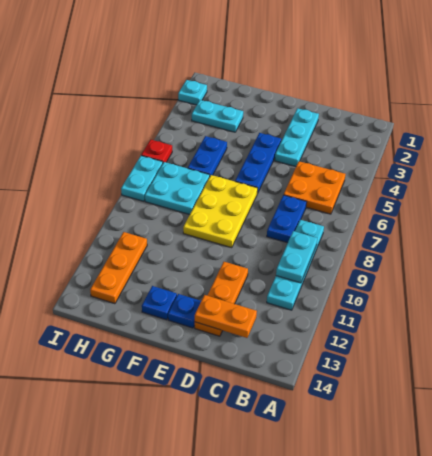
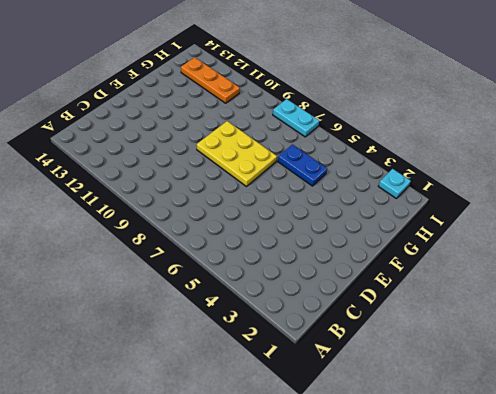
none -> orange 2x2 plate [284,161,345,214]
none -> cyan 1x4 plate [267,220,324,310]
none -> blue 1x2 plate [267,195,307,243]

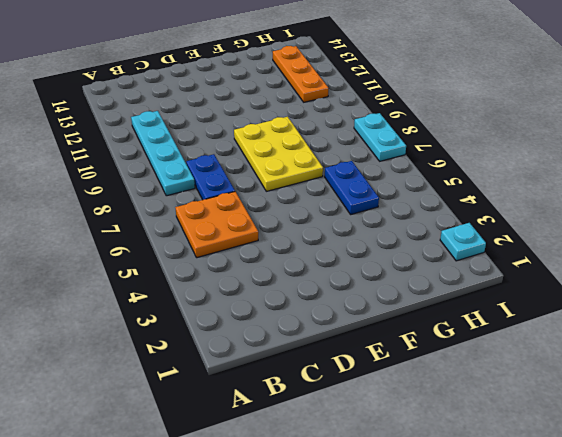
none -> cyan 1x3 plate [275,108,319,167]
none -> orange 1x3 plate [195,262,248,336]
none -> blue 1x3 plate [235,133,281,194]

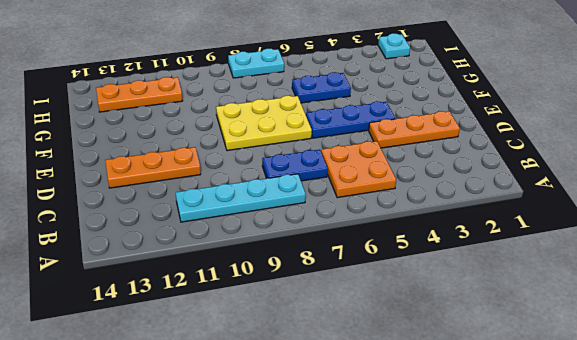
orange 1x3 plate [369,111,460,148] -> cyan 1x3 plate [275,108,319,167]
none -> blue 1x1 plate [168,294,201,328]
none -> blue 1x1 plate [142,286,177,320]
none -> cyan 1x2 plate [192,100,243,132]

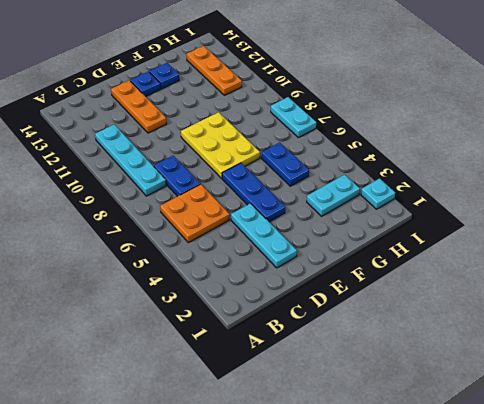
none -> cyan 2x2 plate [145,162,210,215]
none -> red 1x1 plate [141,140,172,162]
none -> cyan 1x2 plate [276,231,317,283]

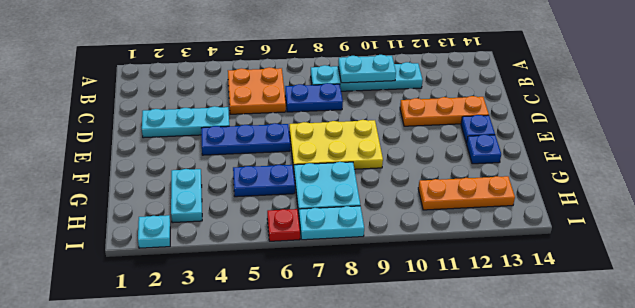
none -> orange 1x2 plate [195,295,257,338]

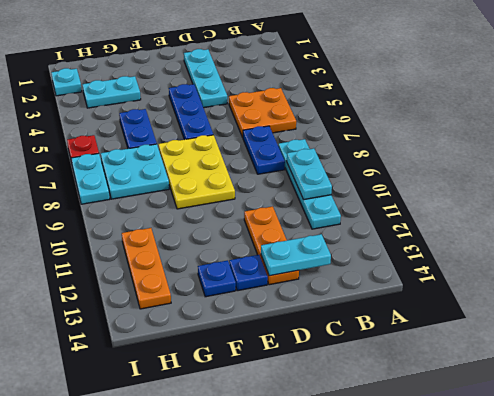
cyan 1x2 plate [261,234,331,276] -> orange 1x2 plate [195,295,257,338]

